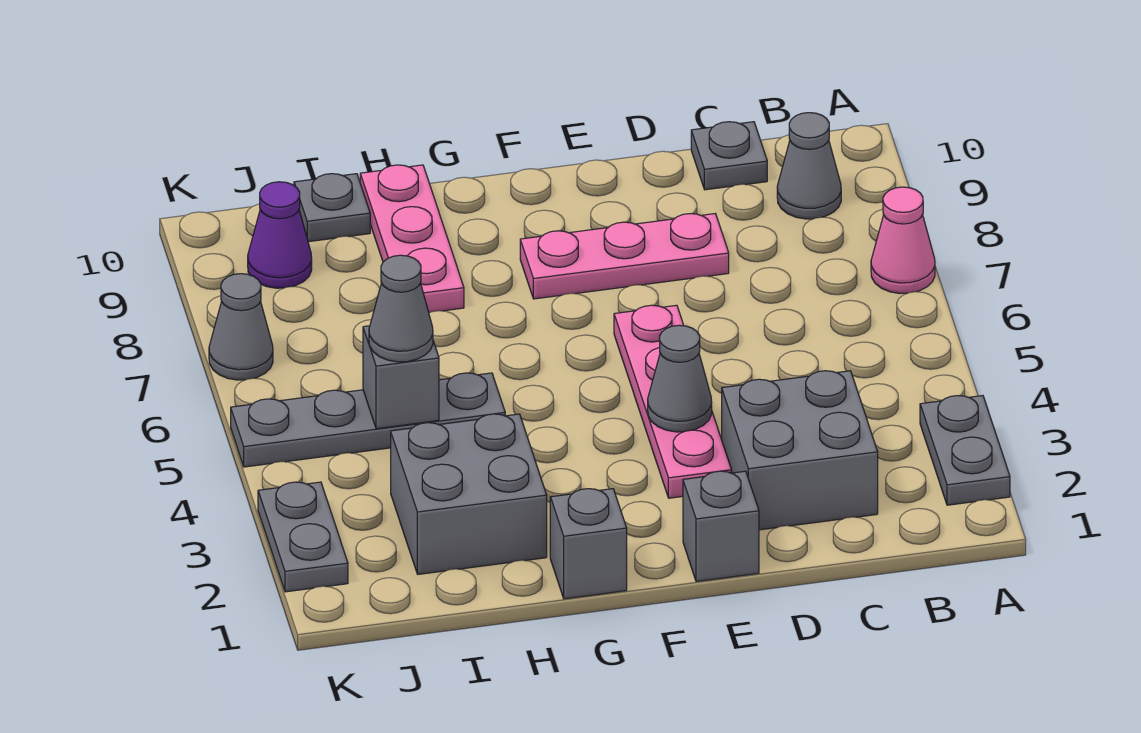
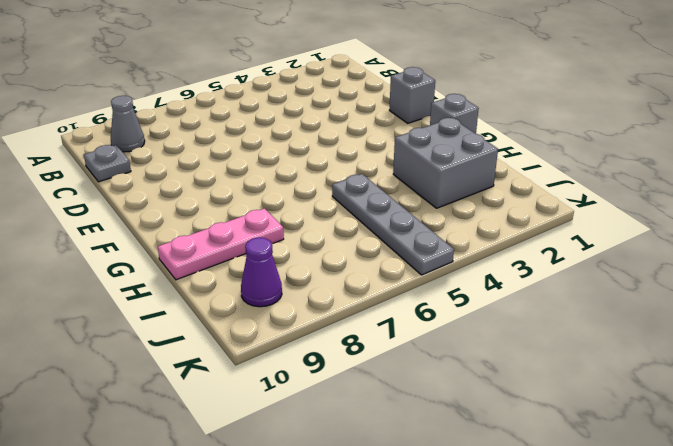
none -> grey 1x2 plate [920,396,1010,505]
none -> pink 1x1 cone [871,187,935,294]
none -> grey 2x2 brick [722,371,878,530]

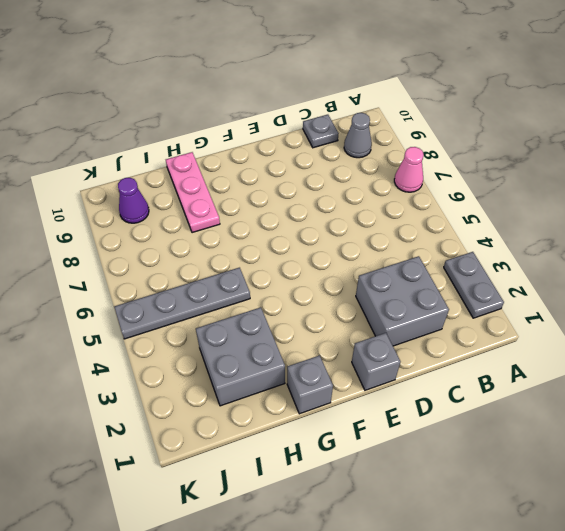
none -> pink 1x3 plate [520,214,729,299]
none -> pink 1x4 plate [614,305,731,498]
none -> grey 1x1 plate [294,174,370,242]

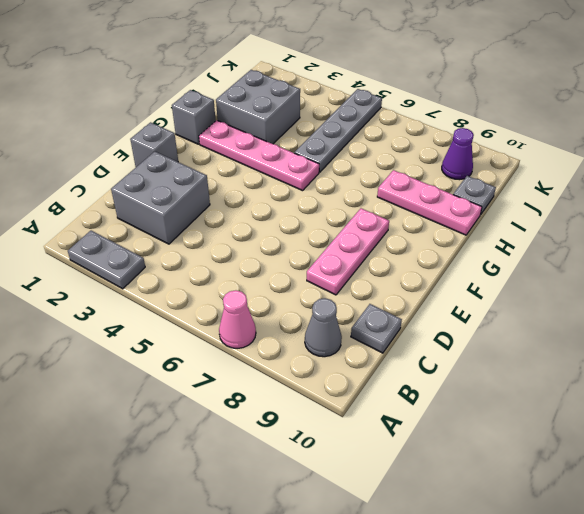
pink 1x4 plate [199,120,319,191] -> pink 1x4 plate moved to [614,305,731,498]
none -> grey 1x2 plate [258,482,348,592]
none -> grey 1x1 cone [209,274,273,380]
none -> grey 1x1 cone [648,325,712,432]

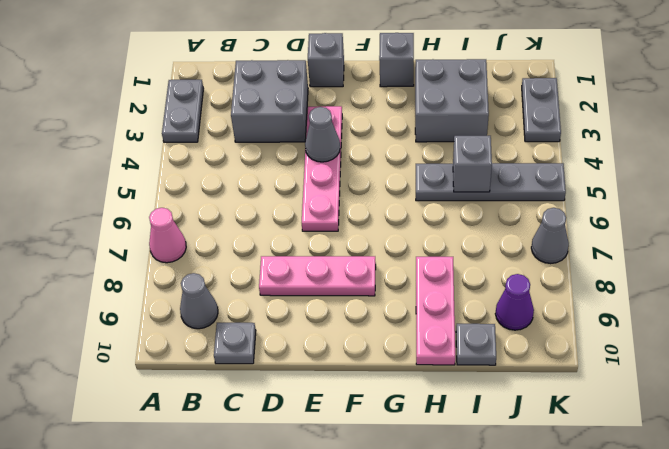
none -> grey 1x1 cone [369,255,433,362]

